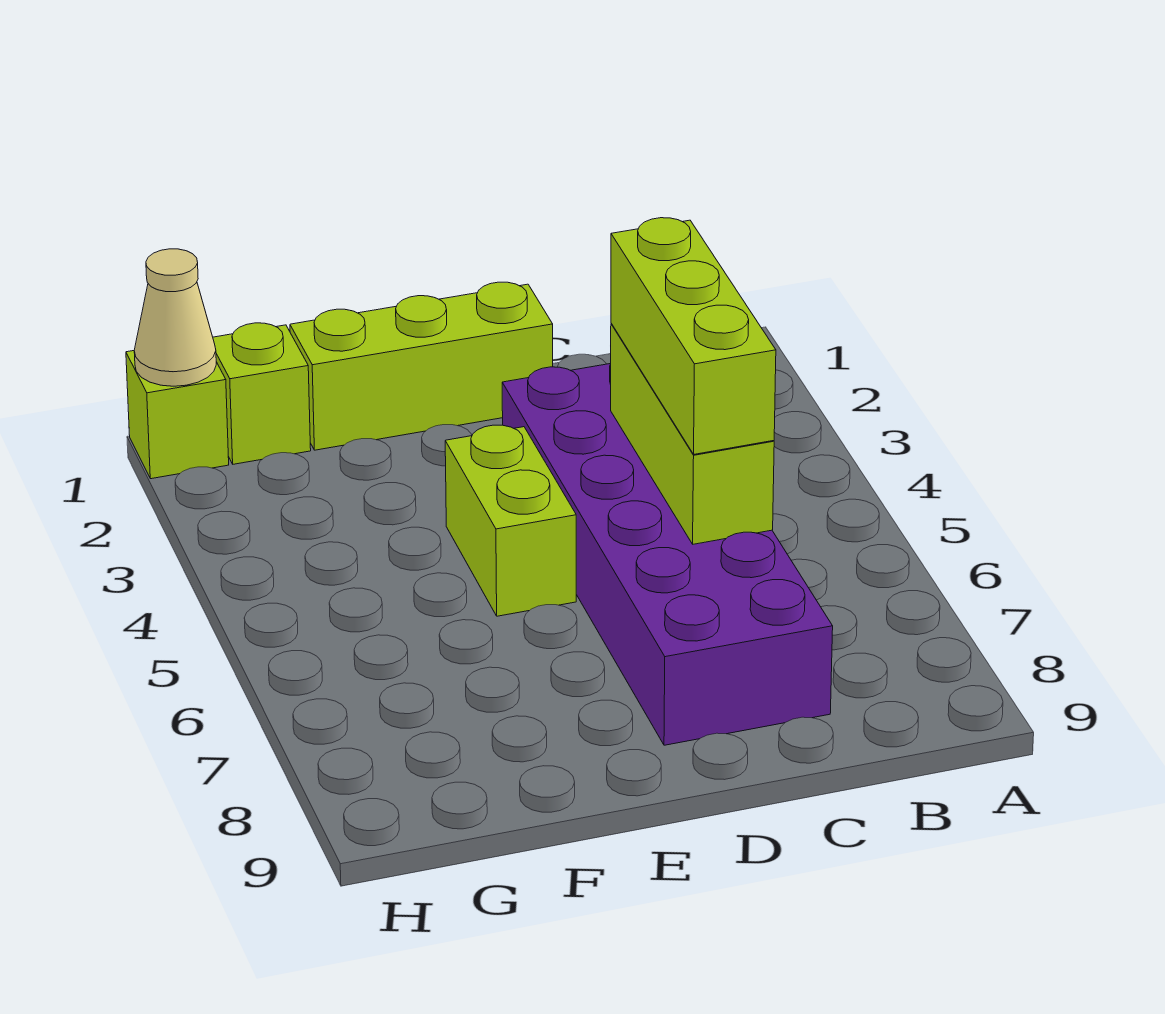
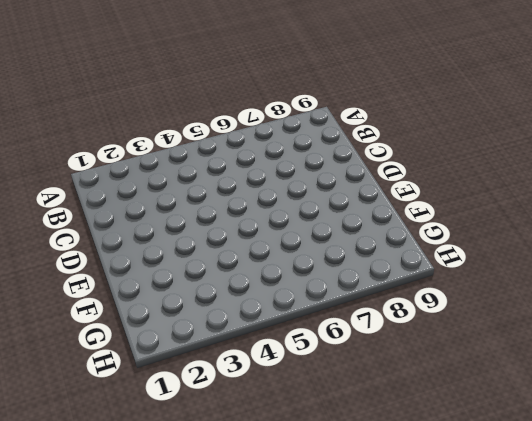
none -> purple 2x6 brick [502,364,833,745]
none -> lime 1x3 brick [290,282,553,450]

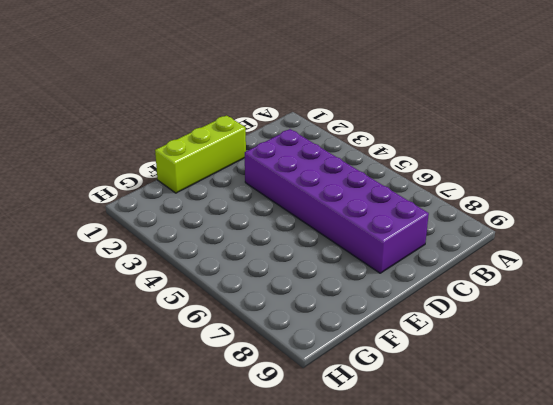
none -> lime 1x2 brick [445,425,576,616]
none -> lime 1x1 brick [213,323,311,464]

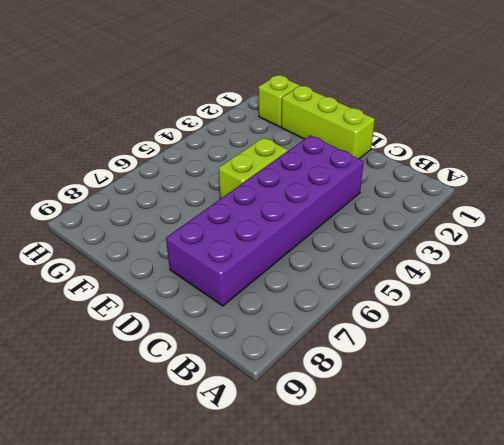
none -> lime 1x1 brick [126,351,229,479]
none -> lime 1x3 brick [611,324,774,544]

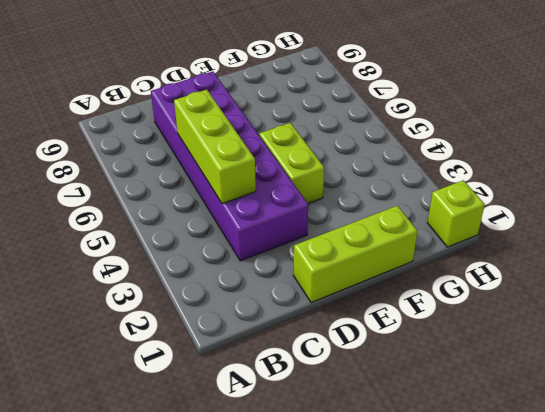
none -> lime 1x1 brick [213,323,311,464]
none -> tan 1x1 cone [134,249,216,386]

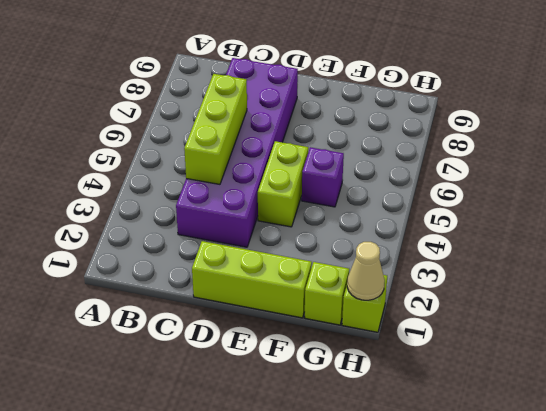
purple 1x1 brick [302,147,344,207] -> none
none -> lime 1x3 brick [611,218,776,454]

